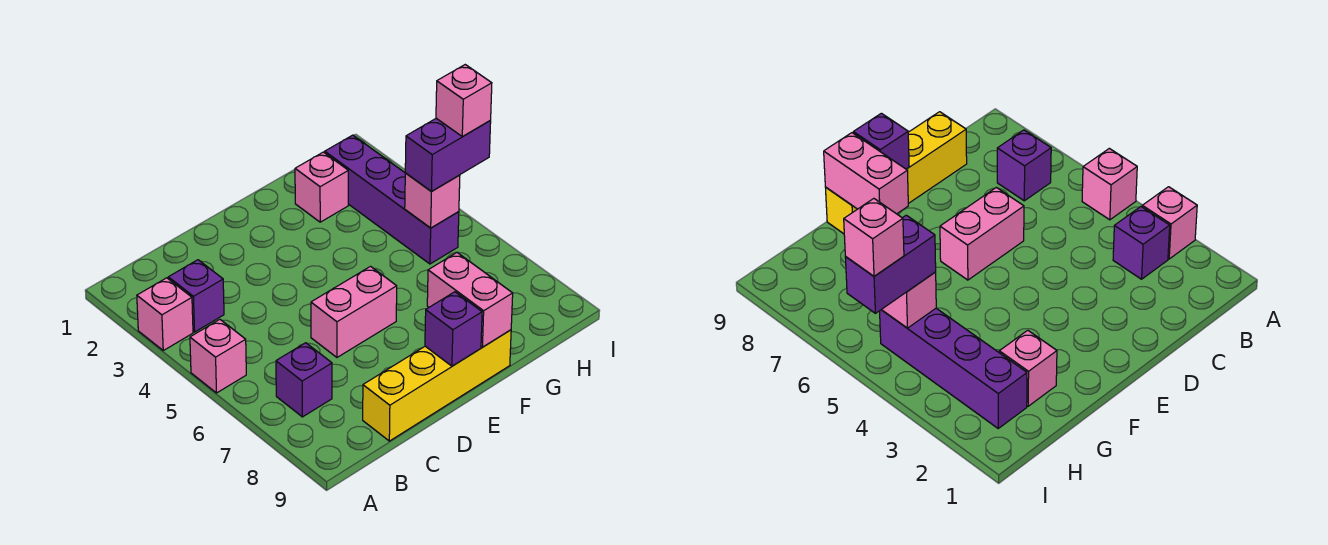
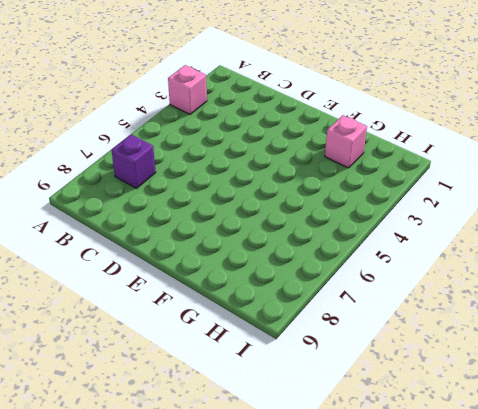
none -> pink 1x1 brick [190,319,246,393]
none -> purple 1x1 brick [168,260,224,332]
none -> yellow 1x4 brick [363,330,511,441]

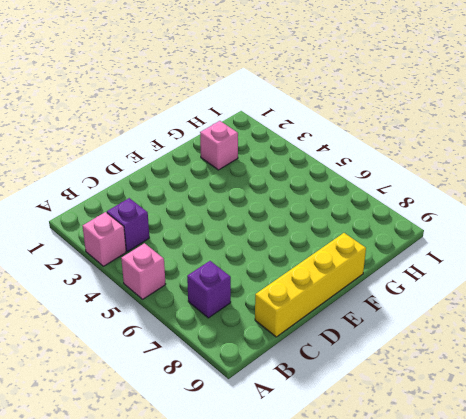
none -> pink 1x2 brick [311,266,397,357]
none -> purple 1x4 brick [325,135,459,264]
none -> purple 1x1 brick [425,292,482,366]

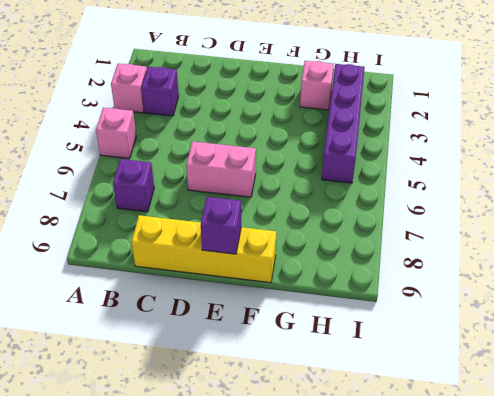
none -> pink 1x2 brick [427,253,513,347]
none -> pink 1x1 brick [405,173,460,228]
none -> purple 1x2 brick [405,118,491,191]

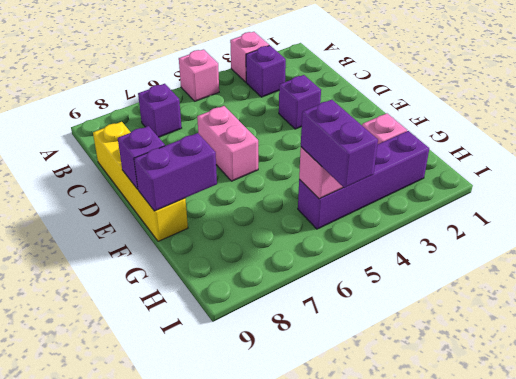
purple 1x1 brick [279,75,321,129] -> none
purple 1x2 brick [134,133,217,211] -> pink 1x2 brick [427,253,513,347]
none -> pink 1x1 brick [436,65,492,137]

